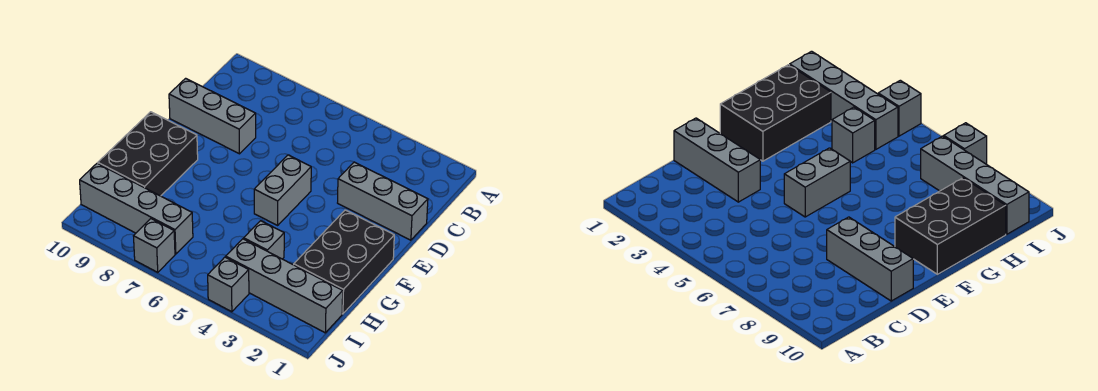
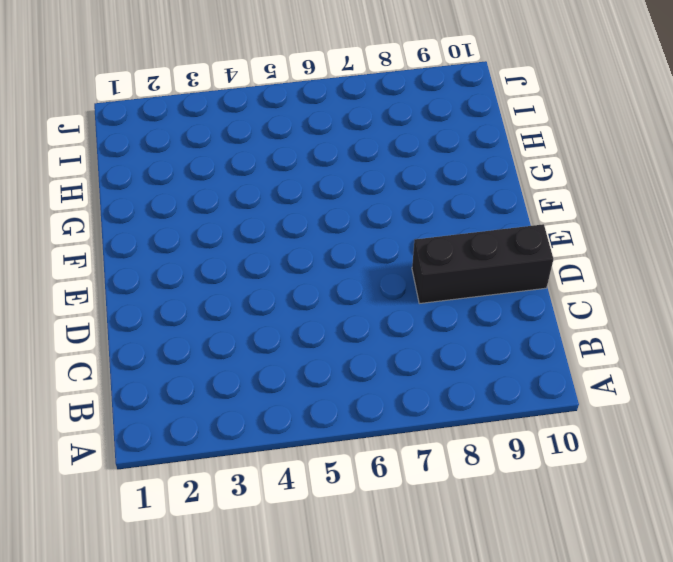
black 1x3 brick [412,224,553,304] -> grey 1x3 brick [169,78,256,154]
none -> grey 1x3 brick [338,162,428,240]
none -> grey 1x2 brick [254,155,311,225]

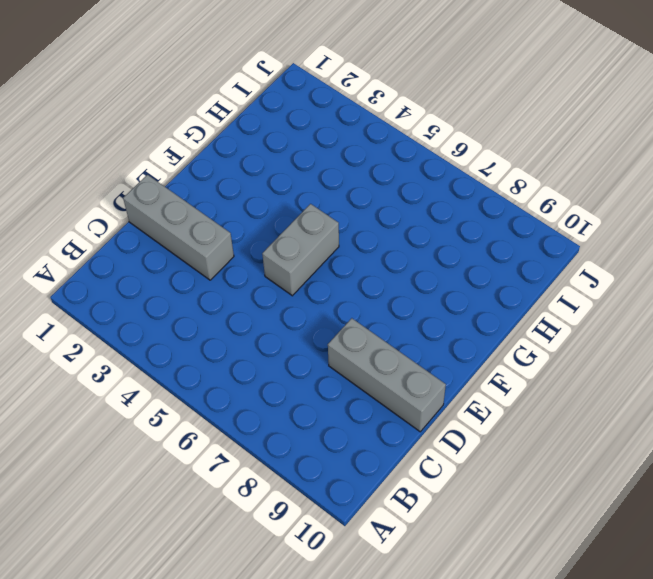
none -> black 2x3 brick [294,210,394,314]
none -> black 2x3 brick [98,112,198,196]

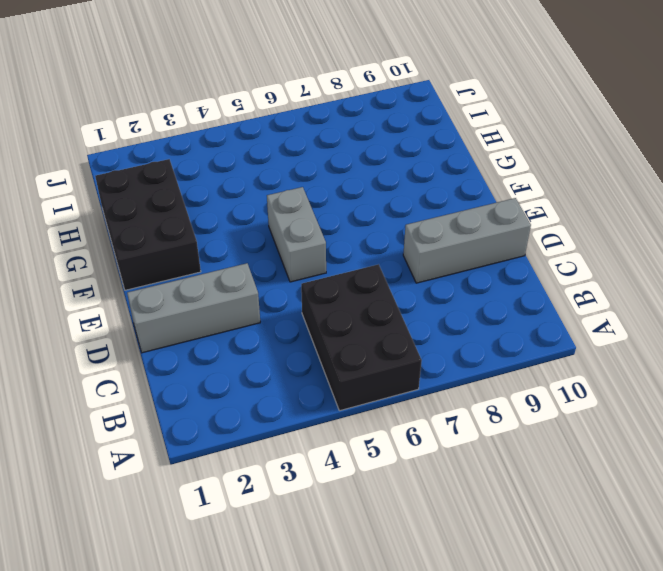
black 2x3 brick [301,264,422,411] -> black 2x3 brick moved to [98,112,198,196]
none -> grey 1x1 brick [244,221,284,259]
none -> grey 1x4 brick [226,239,343,333]

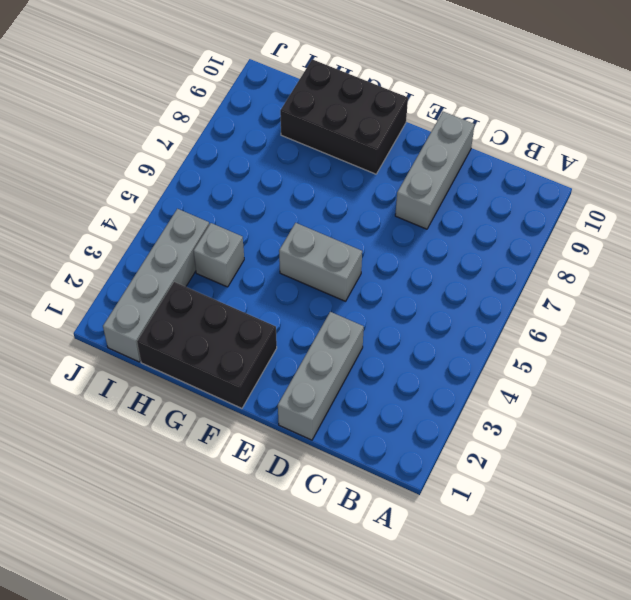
none -> grey 1x4 brick [80,163,193,254]
none -> grey 1x1 brick [208,257,249,312]

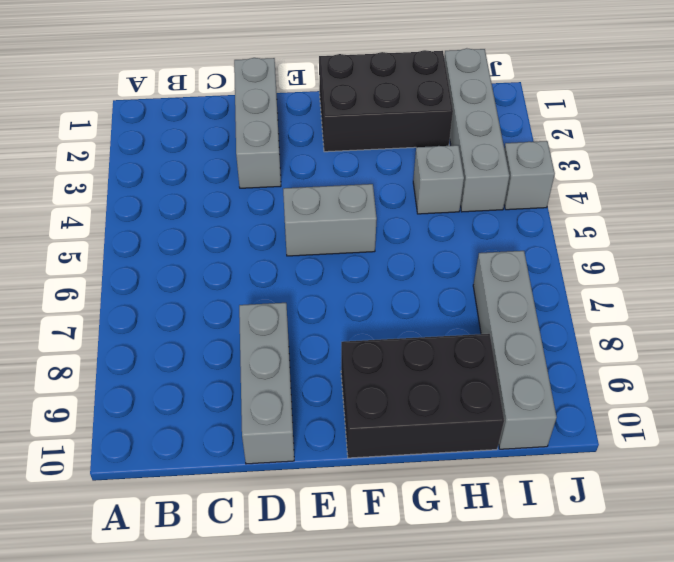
none -> grey 1x1 brick [134,219,175,272]

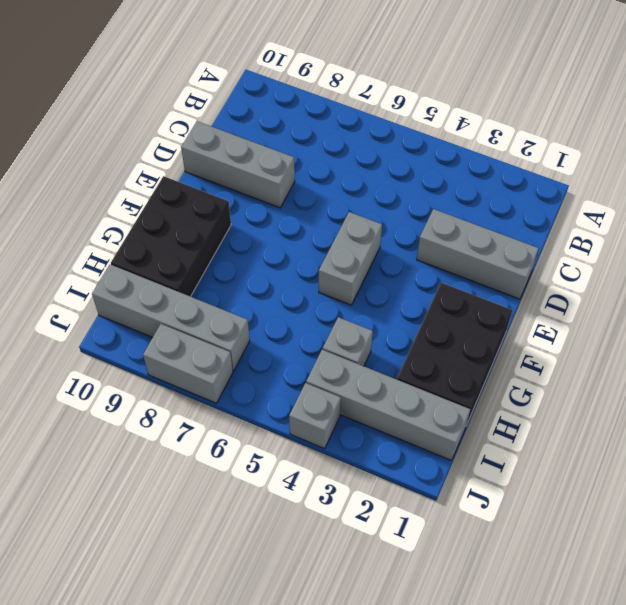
grey 1x2 brick [143,324,233,403] -> grey 1x1 brick [134,219,175,272]

